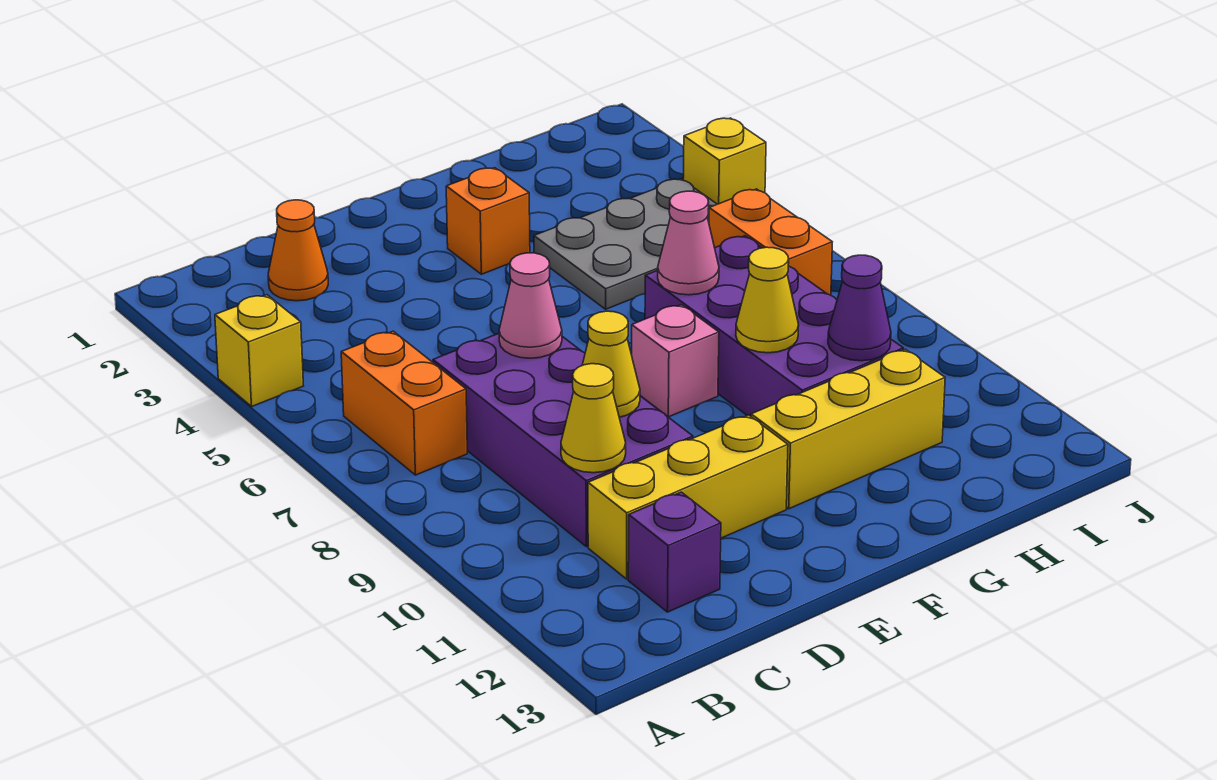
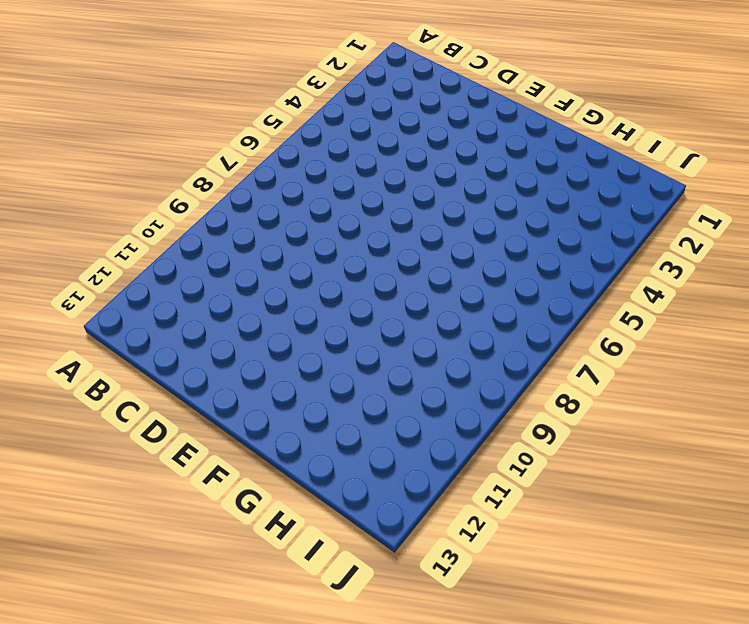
none -> yellow 1x1 brick [215,295,303,406]
none -> orange 1x2 brick [341,331,467,475]
none -> orange 1x1 cone [268,200,328,301]

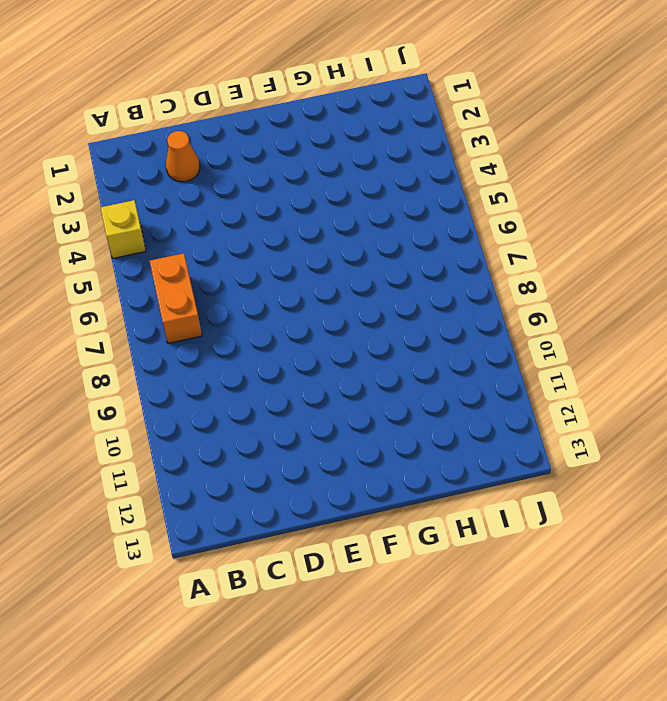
none -> purple 2x4 brick [433,333,693,547]
none -> yellow 1x3 brick [588,415,788,579]
none -> purple 1x1 brick [628,492,721,612]

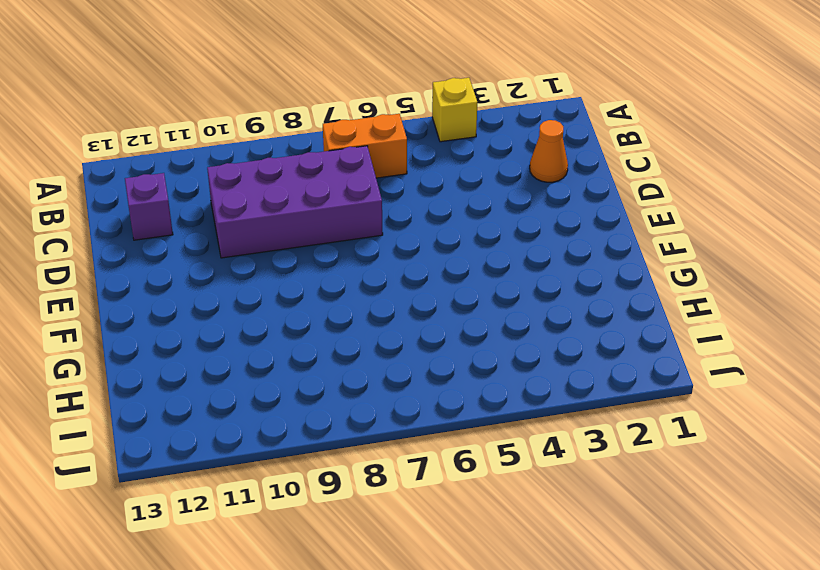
none -> yellow 1x3 brick [588,415,788,579]
none -> orange 1x1 brick [446,168,530,274]
none -> pink 1x1 brick [632,305,719,417]

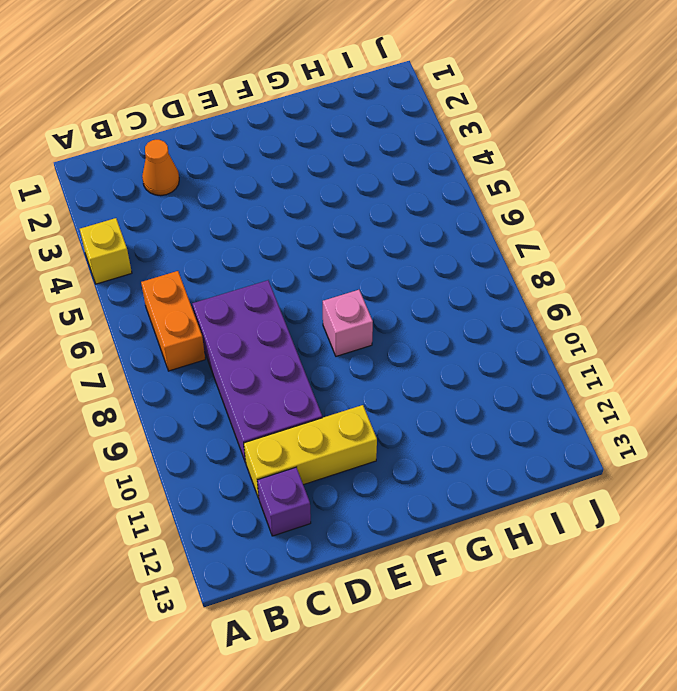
none -> orange 1x1 brick [446,168,530,274]
none -> yellow 1x3 brick [751,349,945,509]
none -> grey 2x3 plate [534,179,717,309]

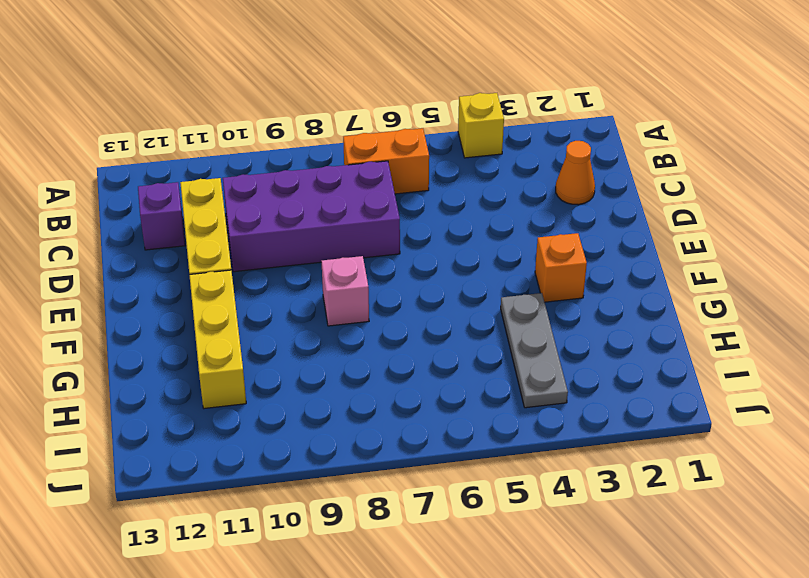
grey 1x3 plate [501,293,568,408] -> grey 2x3 plate [534,179,717,309]
none -> purple 2x4 brick [645,236,903,416]
none -> orange 1x2 brick [709,189,832,295]
none -> yellow 1x1 brick [683,118,766,204]

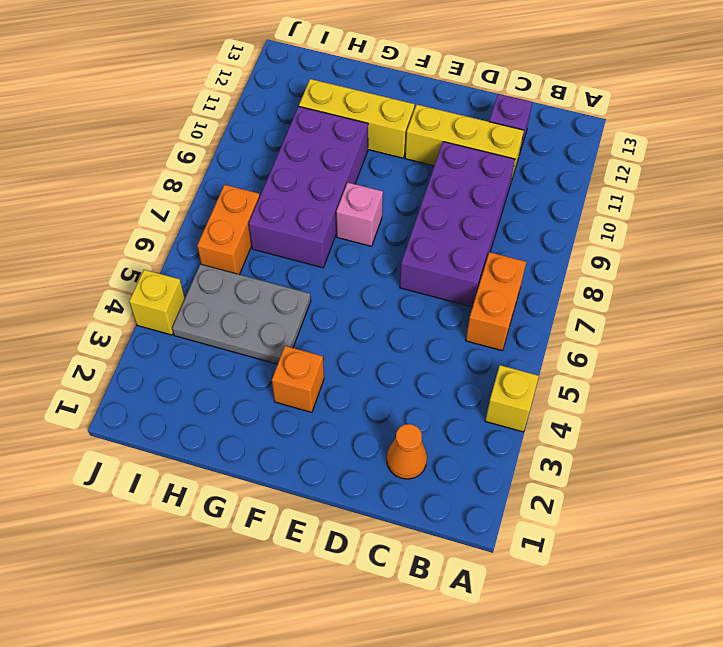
none -> yellow 1x1 cone [561,364,626,473]
none -> pink 1x1 cone [499,253,562,358]
none -> yellow 1x1 cone [582,311,640,417]

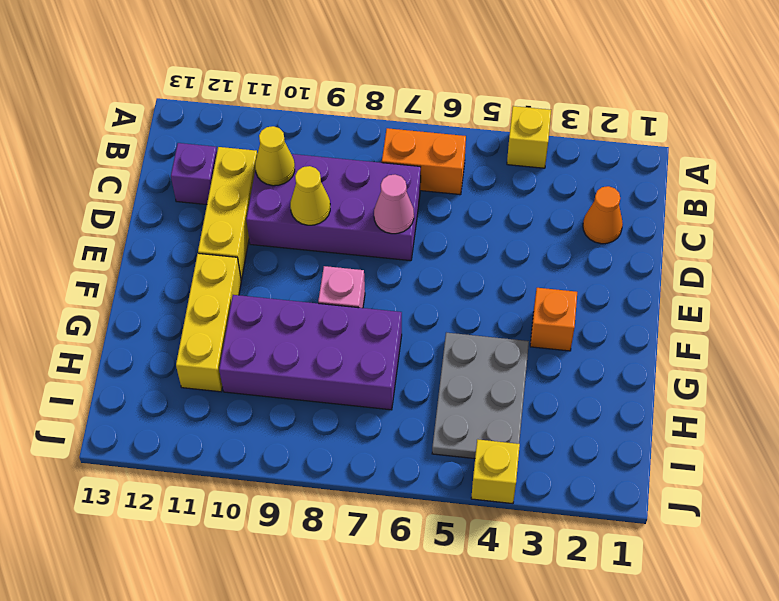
none -> orange 1x2 brick [709,189,832,295]
none -> pink 1x1 cone [658,191,719,295]
none -> yellow 1x1 cone [736,247,799,353]

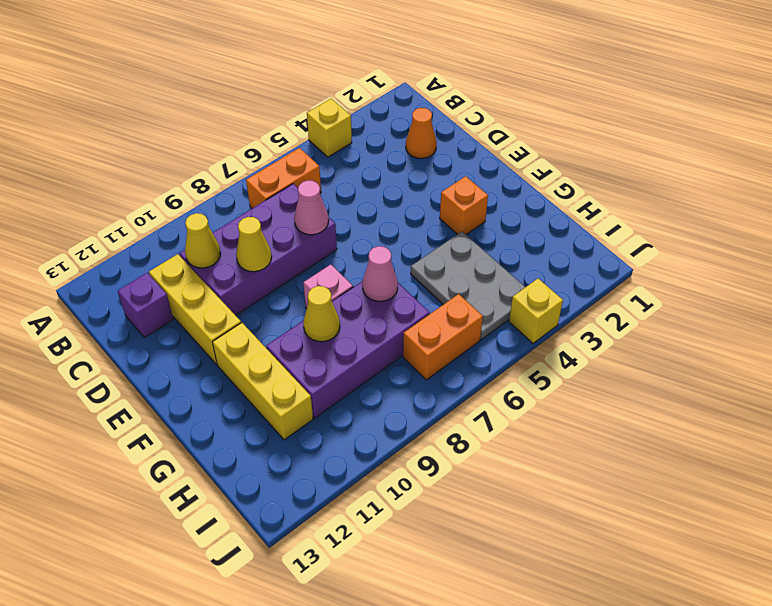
none -> purple 1x1 cone [828,255,891,361]

